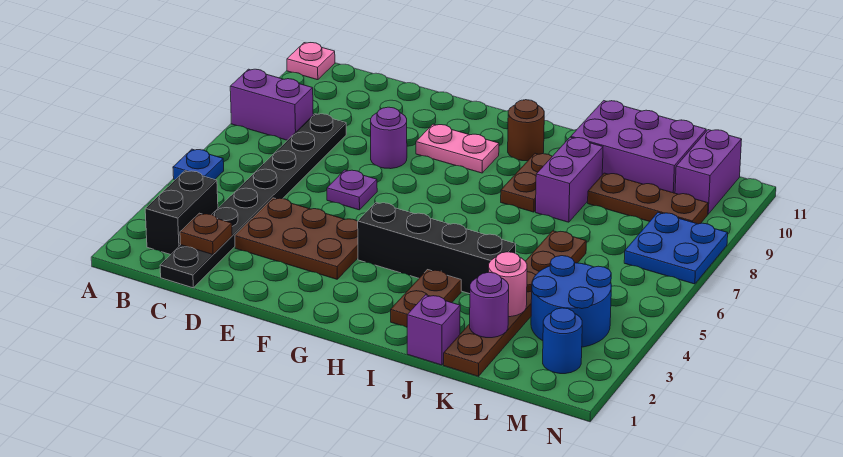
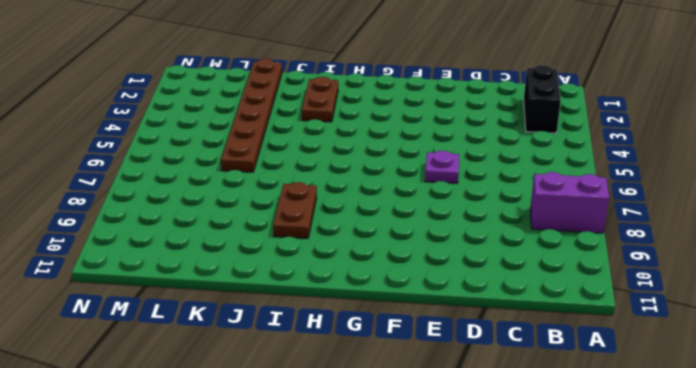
none -> blue 1x1 plate [173,149,224,180]
none -> pink 1x1 plate [287,43,335,80]
none -> black 1x8 plate [160,114,346,288]

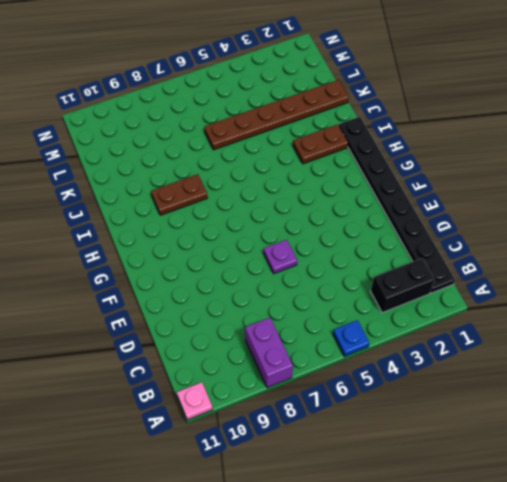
black 1x8 plate [339,117,455,293] -> black 1x8 plate turned to [160,114,346,288]
none -> brown 2x3 plate [235,198,358,279]
none -> purple 1x1 round brick [370,107,407,169]
none -> pink 1x2 plate [416,124,499,173]

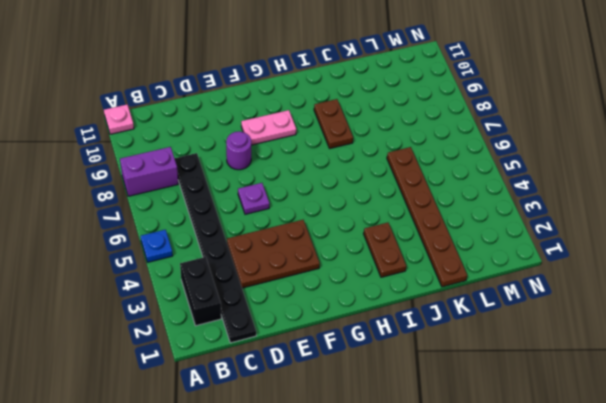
none -> black 1x4 brick [358,202,516,294]
none -> brown 1x1 round brick [508,100,544,161]
none -> purple 1x1 brick [407,295,460,365]

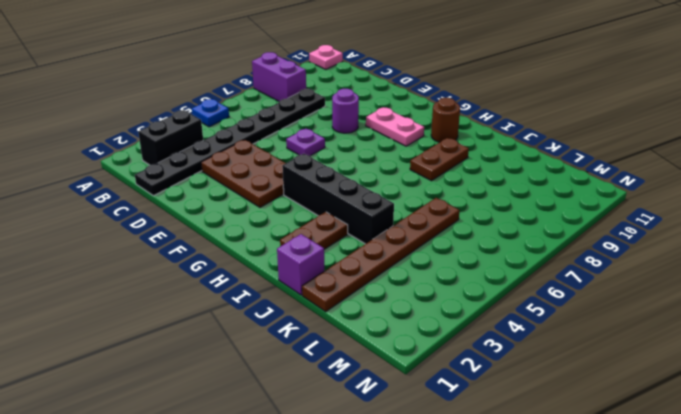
none -> purple 1x2 brick [536,137,603,222]
none -> purple 2x3 brick [571,101,706,193]
none -> brown 1x3 plate [588,173,708,224]

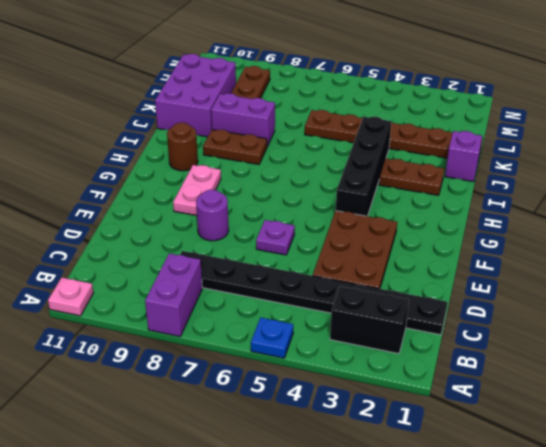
none -> blue 2x2 round brick [531,256,611,347]
none -> blue 1x1 round brick [543,308,582,374]
none -> blue 2x2 plate [624,213,728,284]

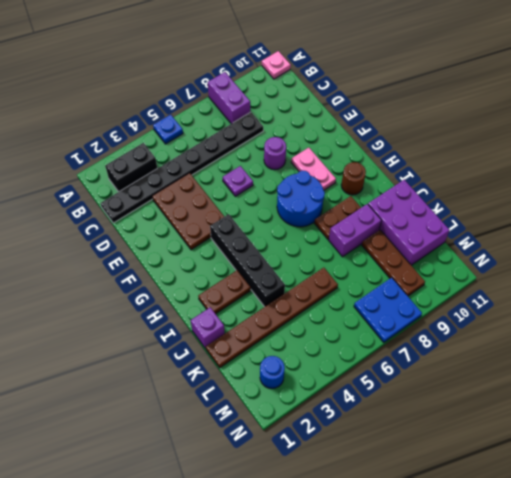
blue 2x2 round brick [277,170,325,227] -> blue 2x2 round brick moved to [531,256,611,347]
none -> purple 1x2 brick [675,130,742,214]
none -> brown 1x1 plate [180,213,232,254]
none -> purple 1x1 round brick [470,272,509,338]

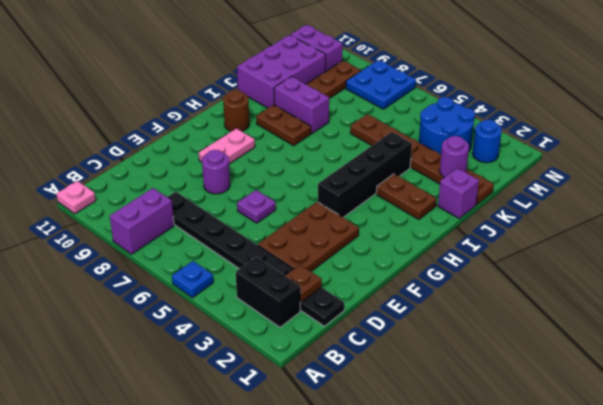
none -> pink 1x1 round brick [489,252,527,317]

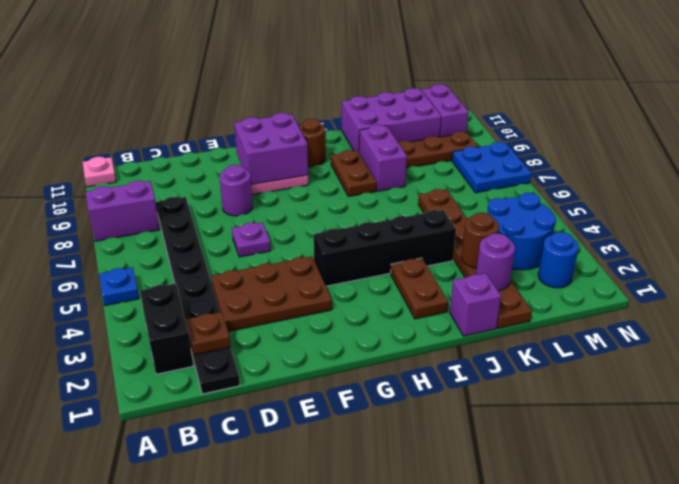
purple 2x2 brick [234,113,308,185] -> none
brown 1x1 round brick [461,213,499,268] -> pink 1x1 round brick [489,252,527,317]

